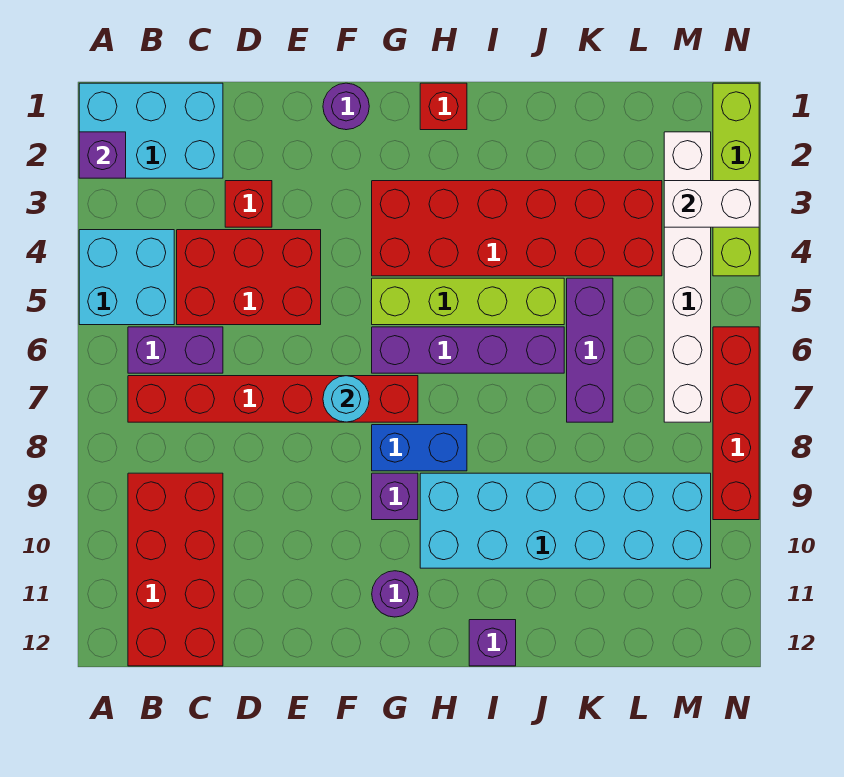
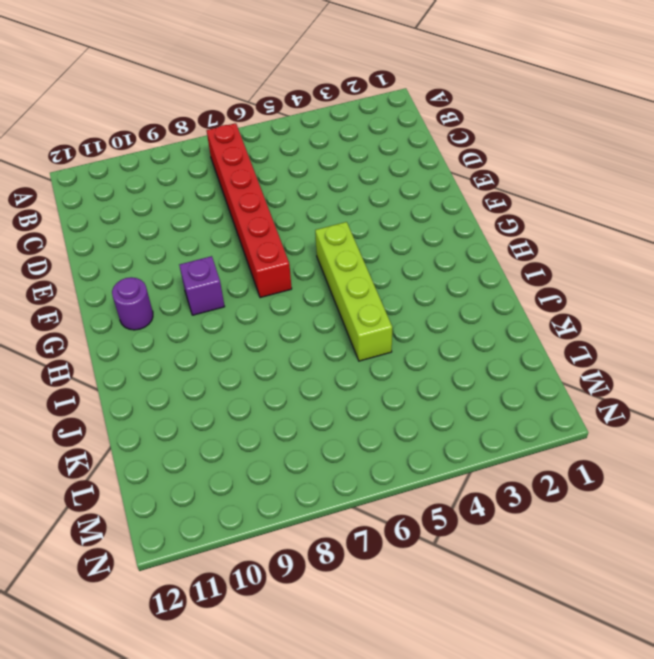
none -> cyan 2x3 brick [79,83,223,178]
none -> cyan 2x2 brick [79,230,174,325]
none -> purple 1x2 brick [128,327,223,373]

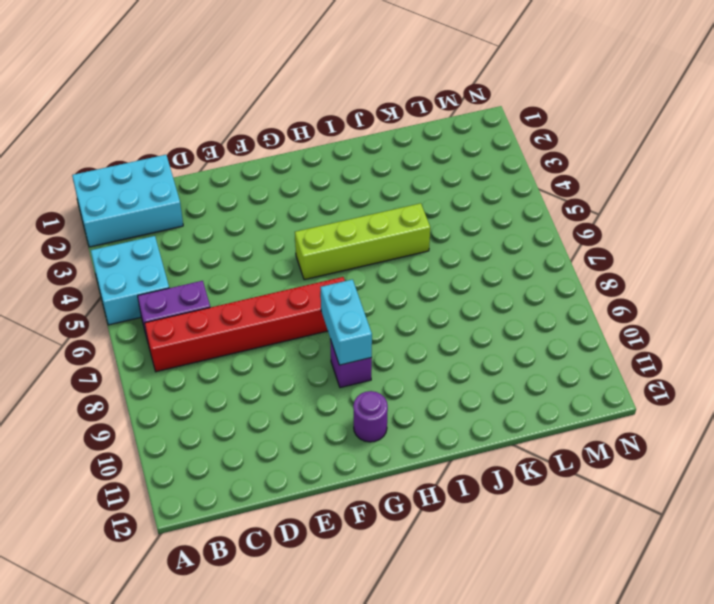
cyan 1x2 brick [320,279,372,365] -> none
none -> red 2x4 brick [128,473,223,666]
none -> red 2x3 brick [177,230,321,325]
none -> red 1x1 brick [225,181,272,227]

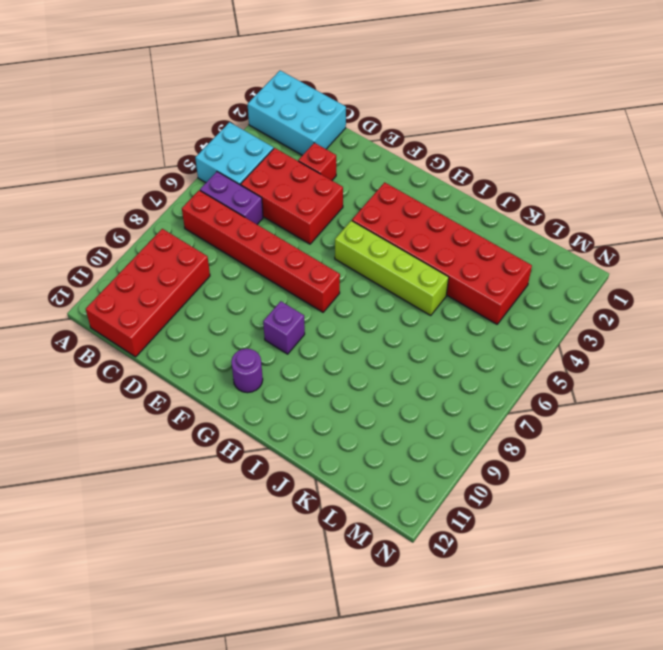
none -> purple 1x1 round brick [323,83,369,130]
none -> purple 1x4 brick [372,327,564,373]
none -> blue 1x2 brick [372,425,467,471]

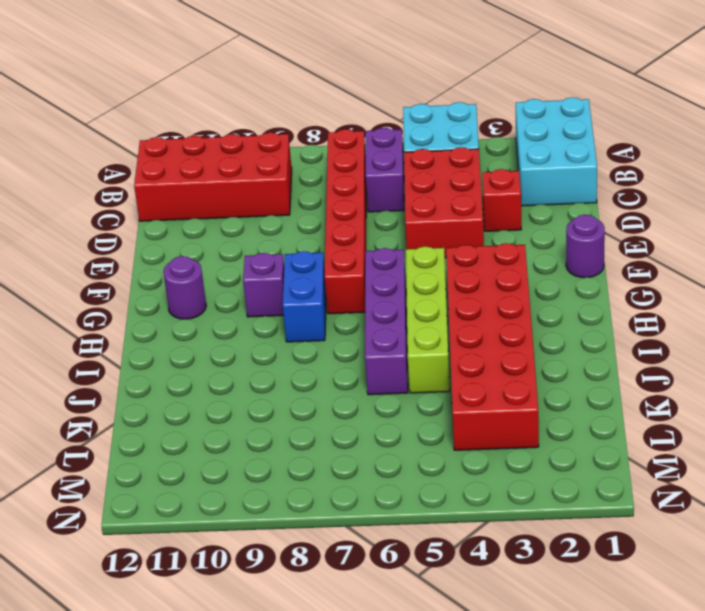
none -> red 1x1 brick [420,83,467,130]
none -> cyan 2x6 brick [420,473,711,568]
none -> purple 1x1 brick [469,620,516,666]

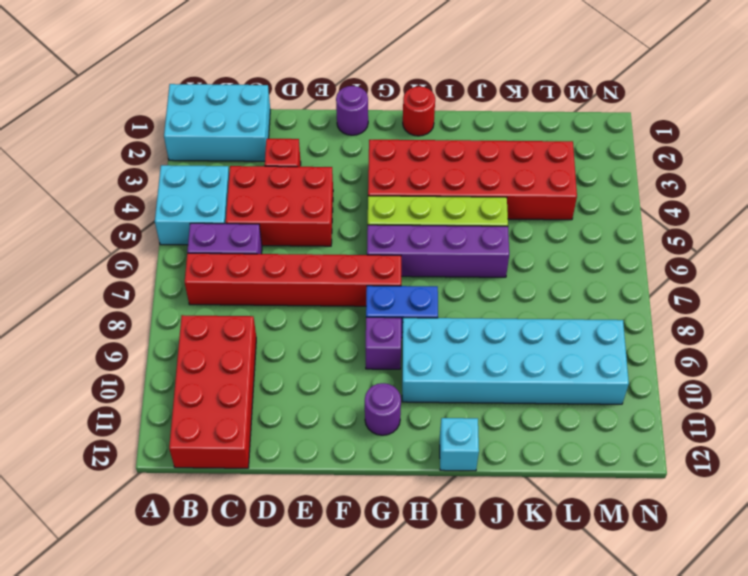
red 1x1 round brick [403,86,435,136] -> red 1x1 brick [420,83,467,130]
cyan 1x1 brick [440,418,479,471] -> purple 1x1 brick [469,620,516,666]
none -> purple 1x3 brick [567,278,613,422]
none -> white 1x6 brick [664,132,711,422]
none -> lime 1x4 brick [713,83,759,276]

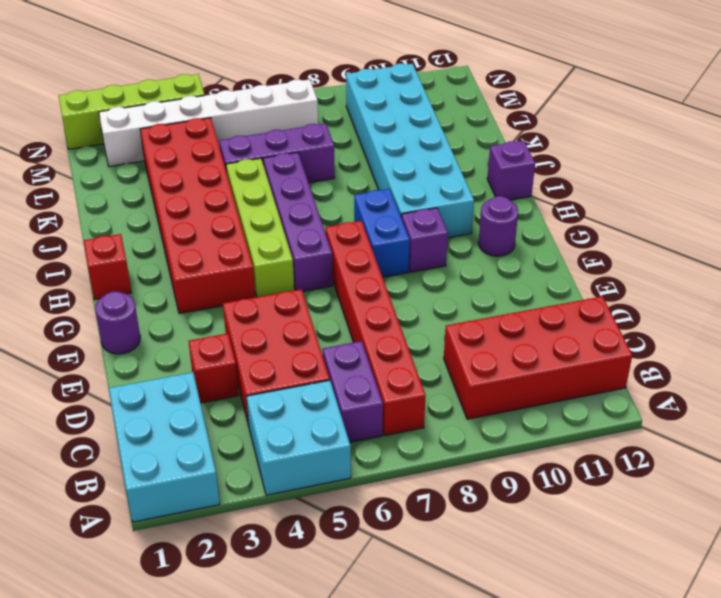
none -> red 1x4 brick [713,327,759,520]
none -> purple 1x1 brick [79,132,126,178]
none -> cyan 1x1 round brick [323,376,369,422]

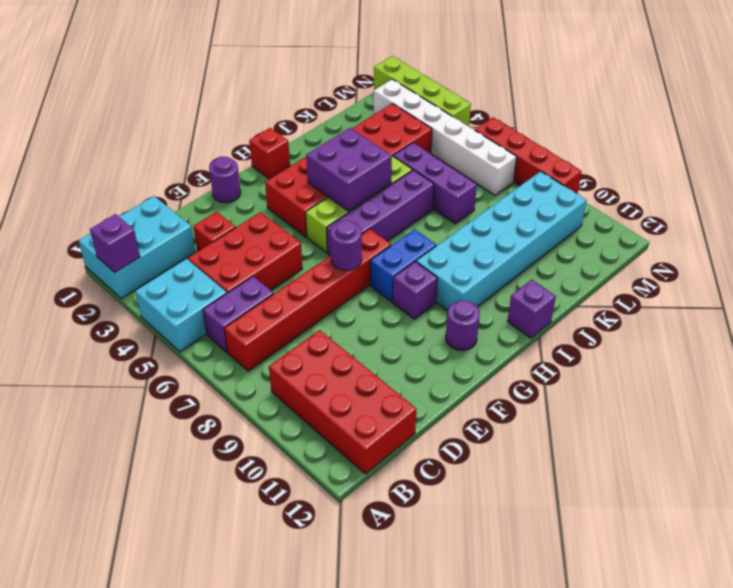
purple 1x1 round brick [330,220,362,270] -> cyan 1x1 round brick [323,376,369,422]
purple 2x2 brick [306,128,392,211] -> none
none -> white 1x2 brick [664,181,759,227]

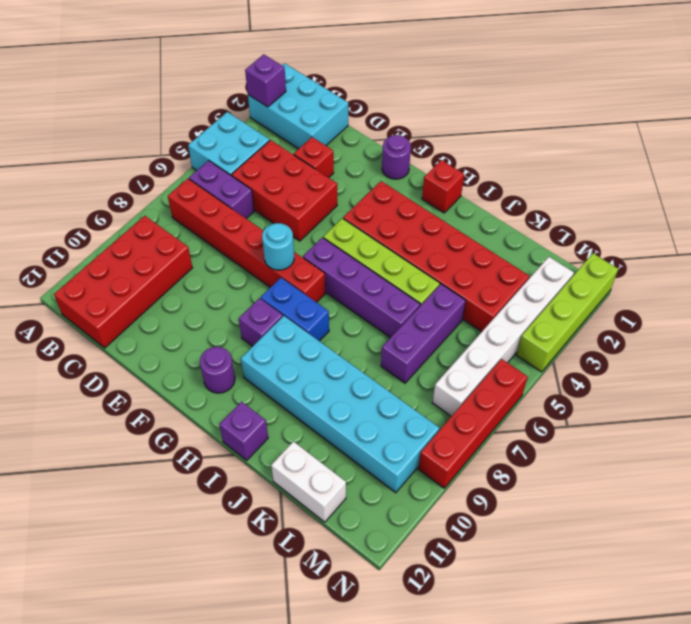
white 1x2 brick [271,441,346,522] -> white 1x2 brick moved to [664,181,759,227]

